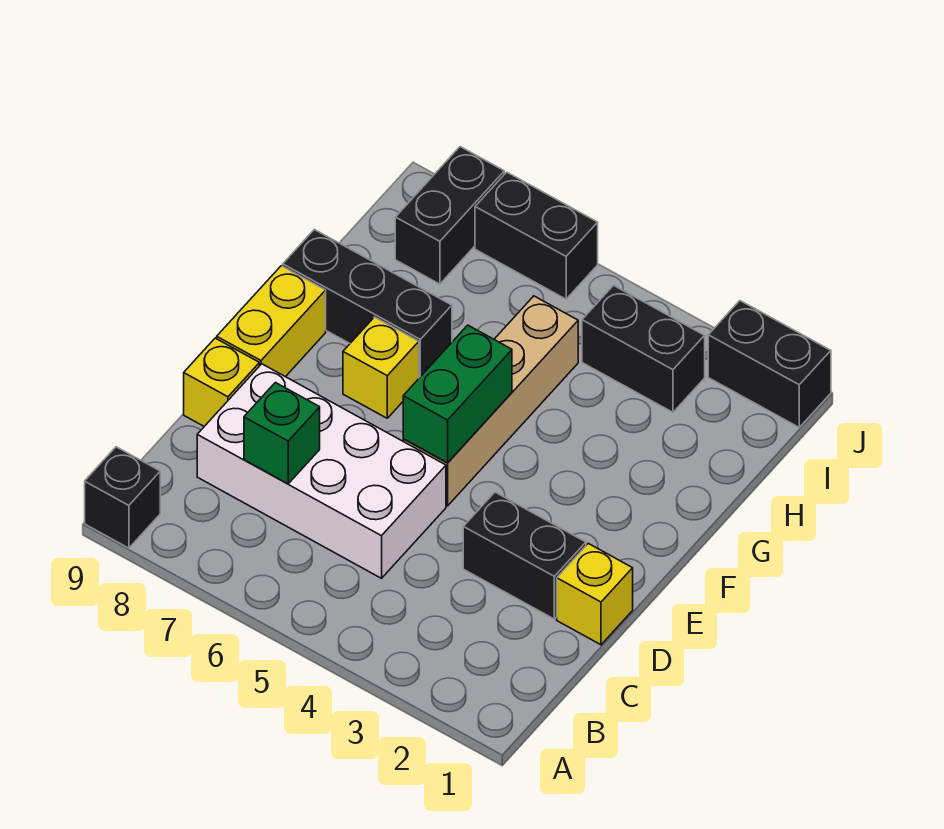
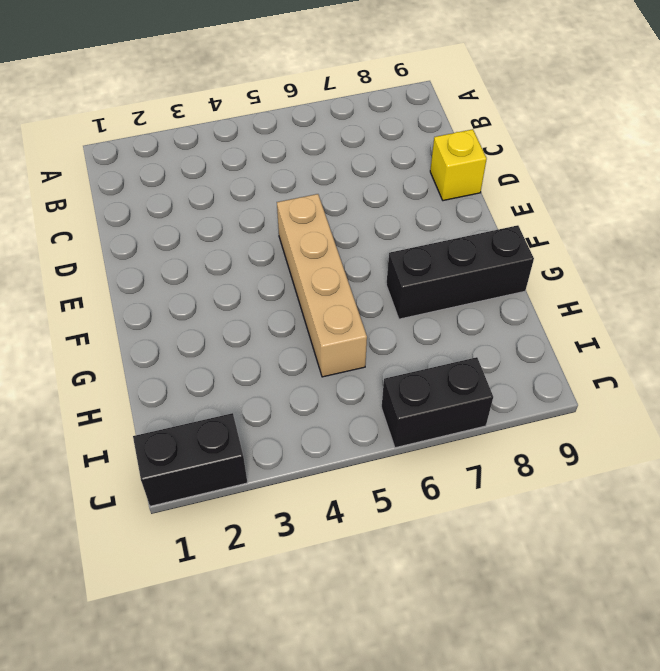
none -> black 1x1 brick [85,447,160,548]
none -> white 2x4 brick [197,364,446,578]
none -> yellow 1x1 brick [557,543,633,645]

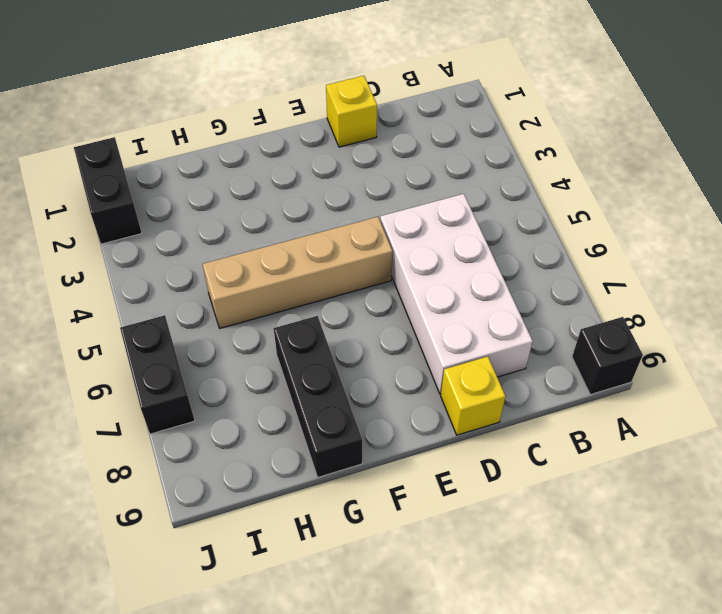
none -> black 1x2 brick [463,492,586,619]
none -> yellow 1x2 brick [217,266,326,377]
none -> yellow 1x1 brick [343,317,419,418]

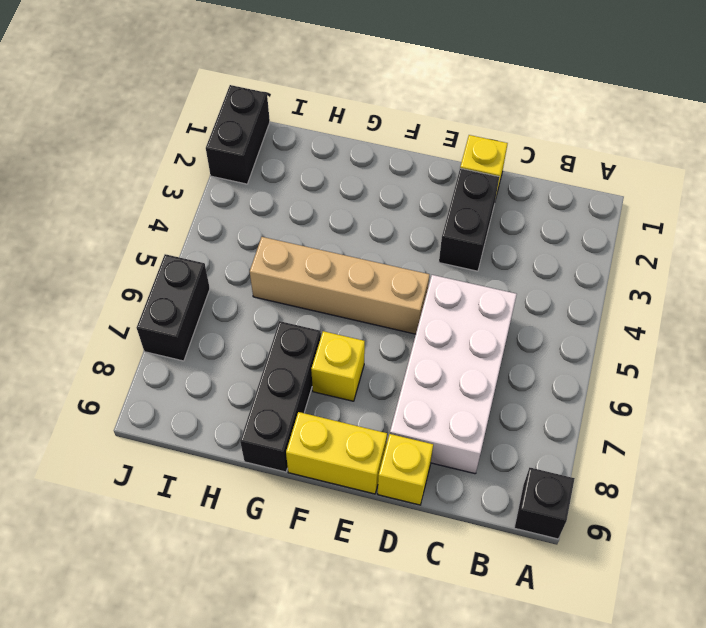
none -> black 1x2 brick [582,285,705,412]
none -> black 1x2 brick [395,147,504,284]
none -> green 1x1 brick [244,383,320,484]

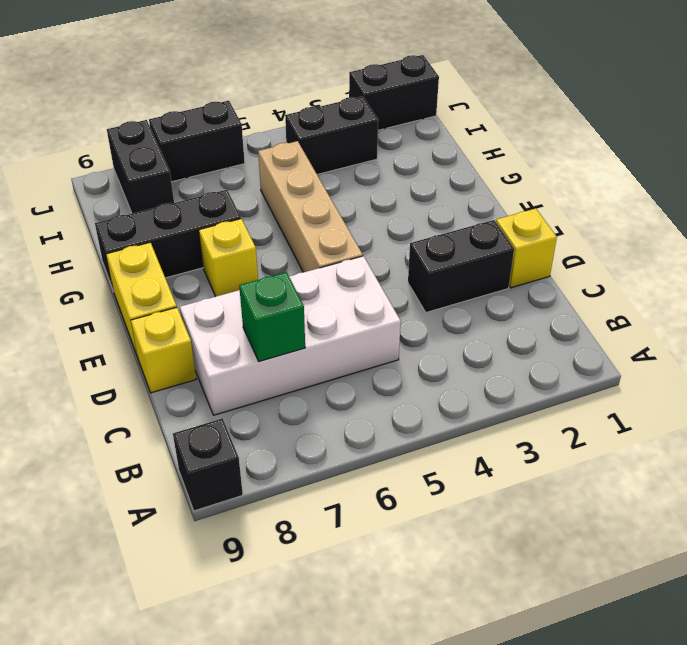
none -> green 1x2 brick [403,325,512,463]

